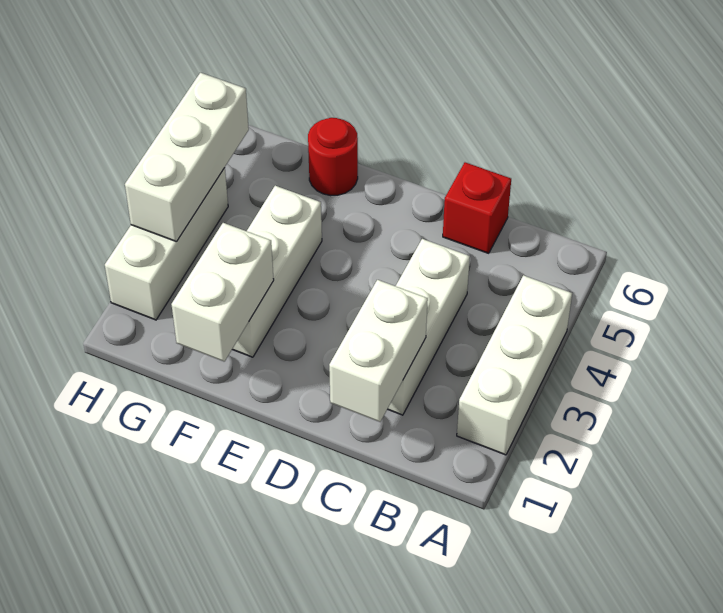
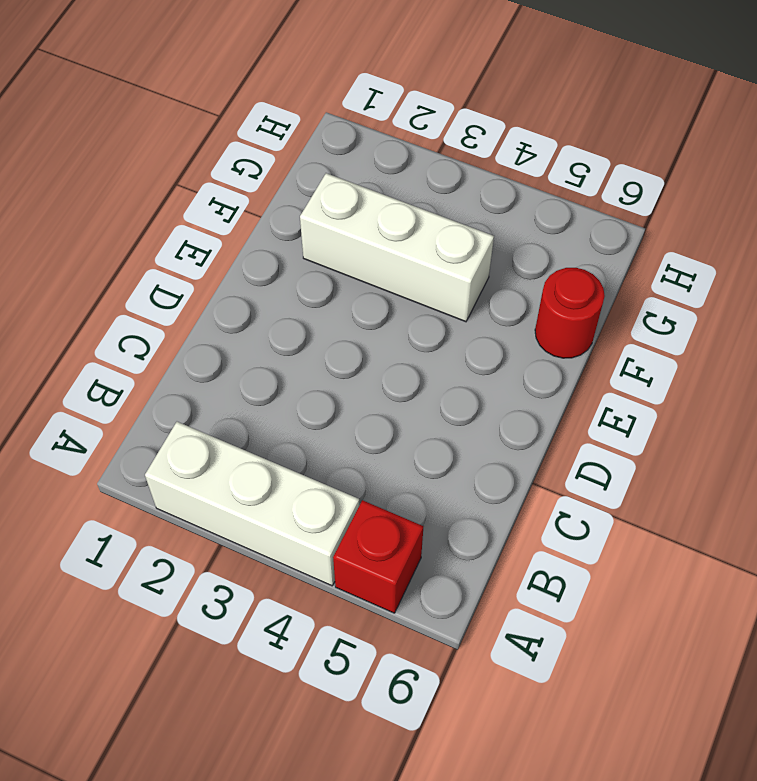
red 1x1 brick [333,500,423,613] -> red 1x1 brick moved to [443,162,511,253]
none -> white 1x3 brick [388,239,470,415]
none -> white 1x3 brick [105,168,228,320]

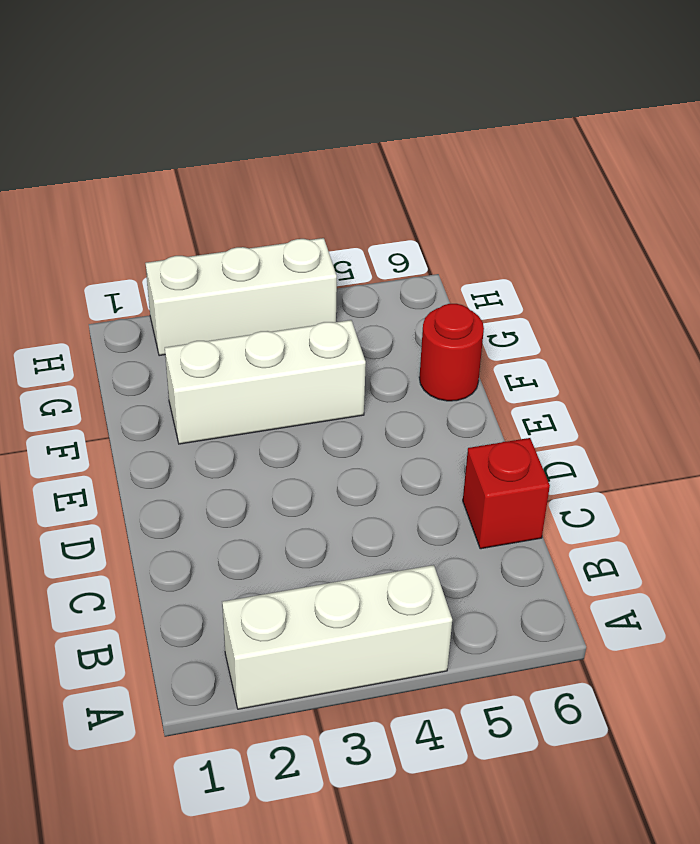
none -> white 1x3 brick [388,239,470,415]
none -> white 1x2 brick [329,280,428,422]

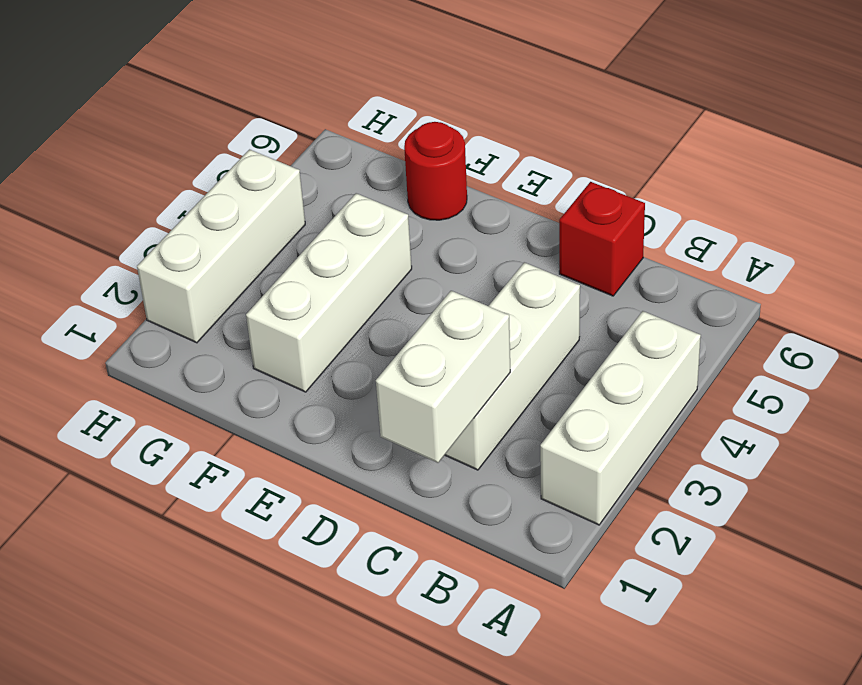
none -> white 1x2 brick [171,223,274,362]
none -> white 1x3 brick [125,73,249,242]

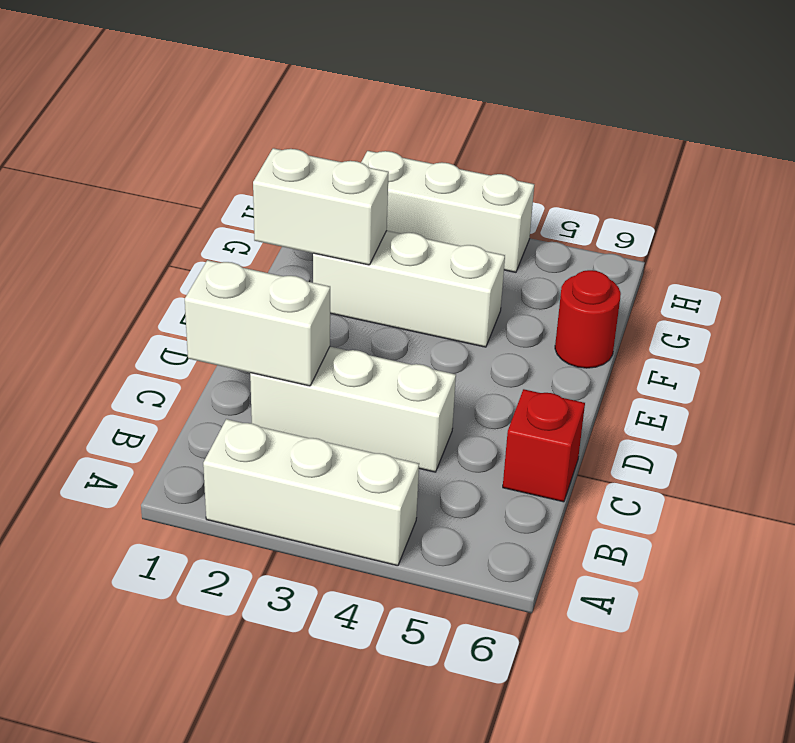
none -> white 1x3 brick [125,73,249,242]

